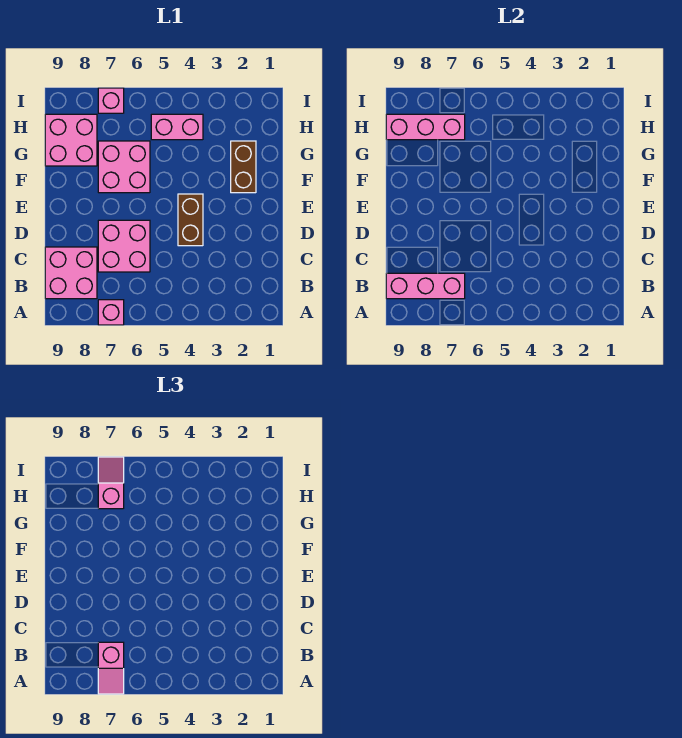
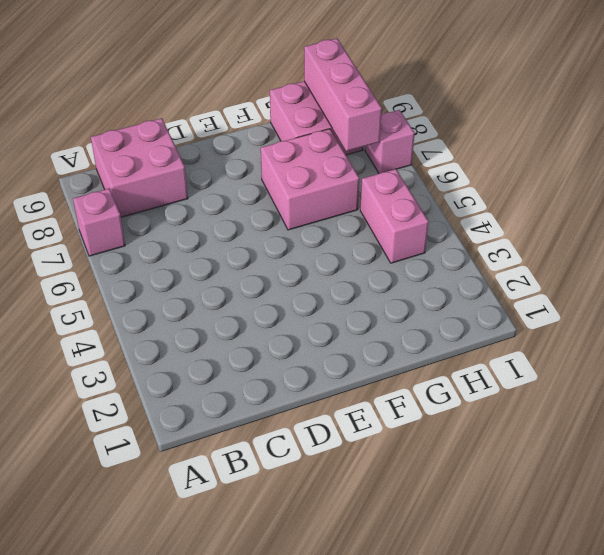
none -> pink 2x2 brick [98,220,150,272]
none -> brown 1x2 brick [178,194,203,246]
none -> brown 1x2 brick [231,141,256,193]

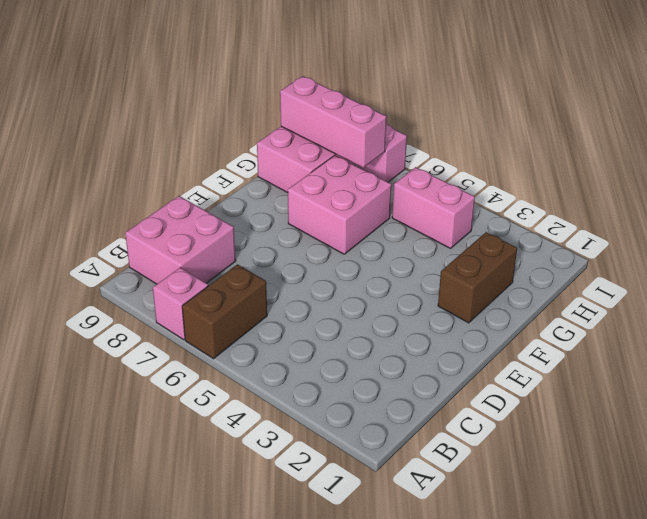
brown 1x2 brick [182,264,267,359] -> brown 1x2 brick moved to [178,194,203,246]
none -> pink 2x2 brick [98,220,150,272]
none -> pink 1x3 brick [386,273,465,299]
none -> pink 1x2 slope [98,642,124,694]

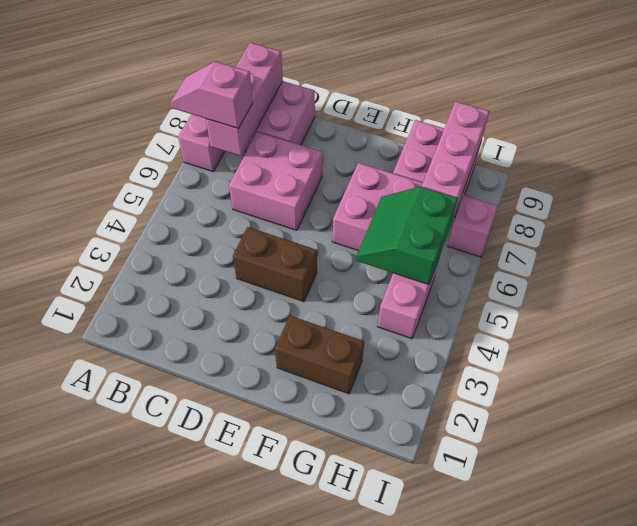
green 2x2 slope [356,187,458,285] -> none
none -> pink 1x2 slope [98,457,124,509]

